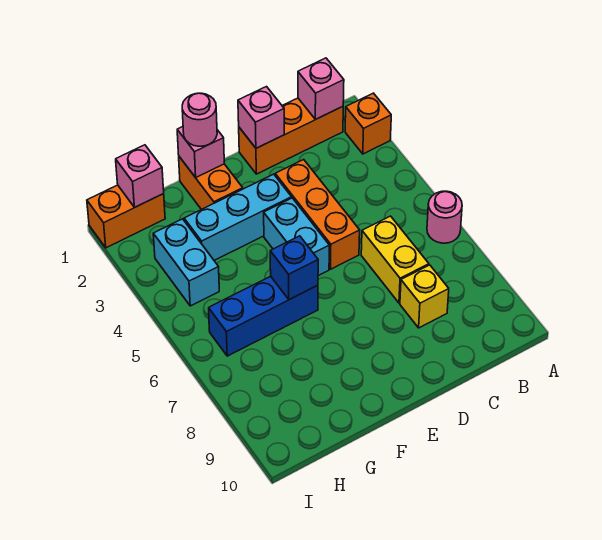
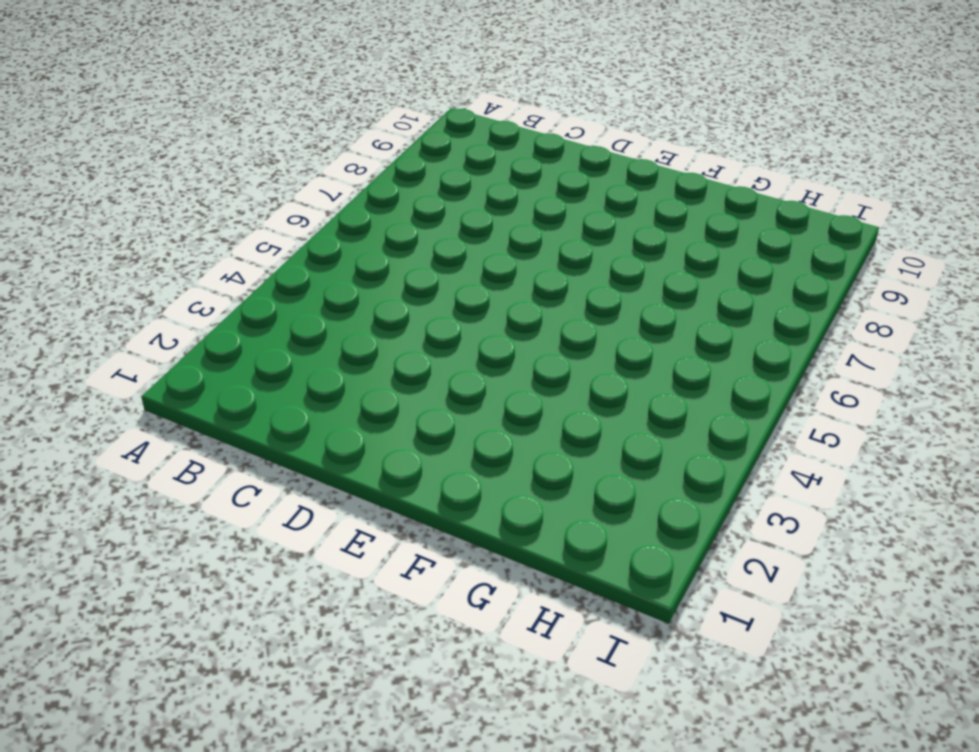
none -> orange 1x1 brick [345,93,391,154]
none -> pink 1x1 round brick [427,191,462,243]
none -> orange 1x3 brick [239,98,343,174]

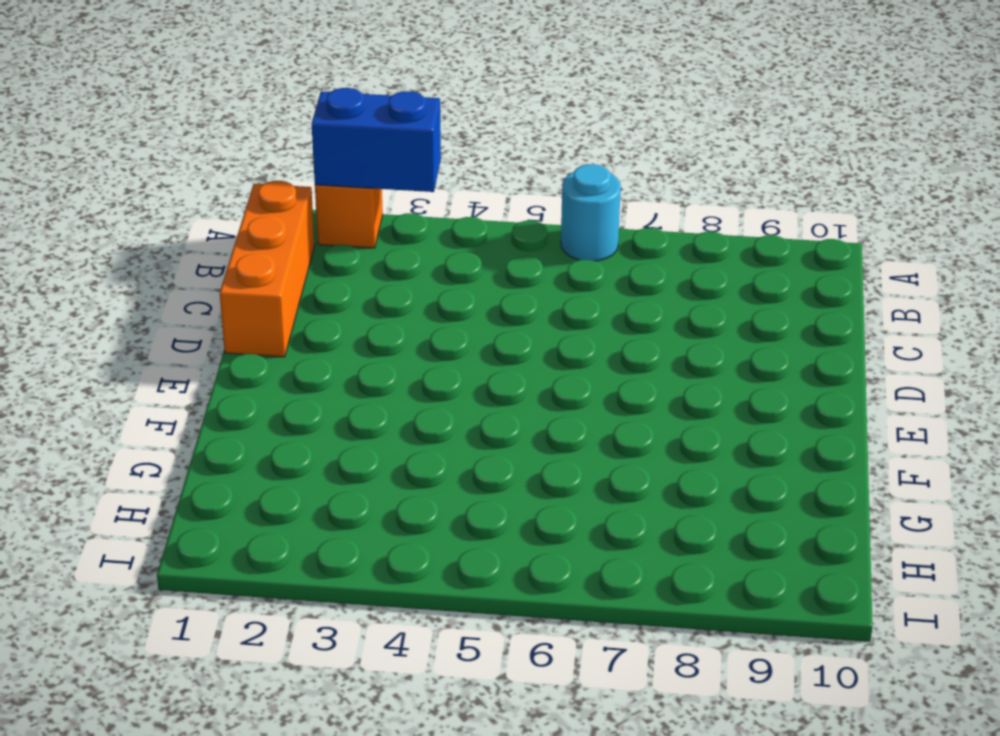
blue 1x2 brick [312,88,441,192] -> none
cyan 1x1 round brick [561,164,621,261] -> pink 1x1 round brick [427,191,462,243]
none -> yellow 1x2 brick [361,216,429,303]
none -> yellow 1x1 brick [400,265,449,328]
none -> orange 1x3 brick [275,160,360,269]

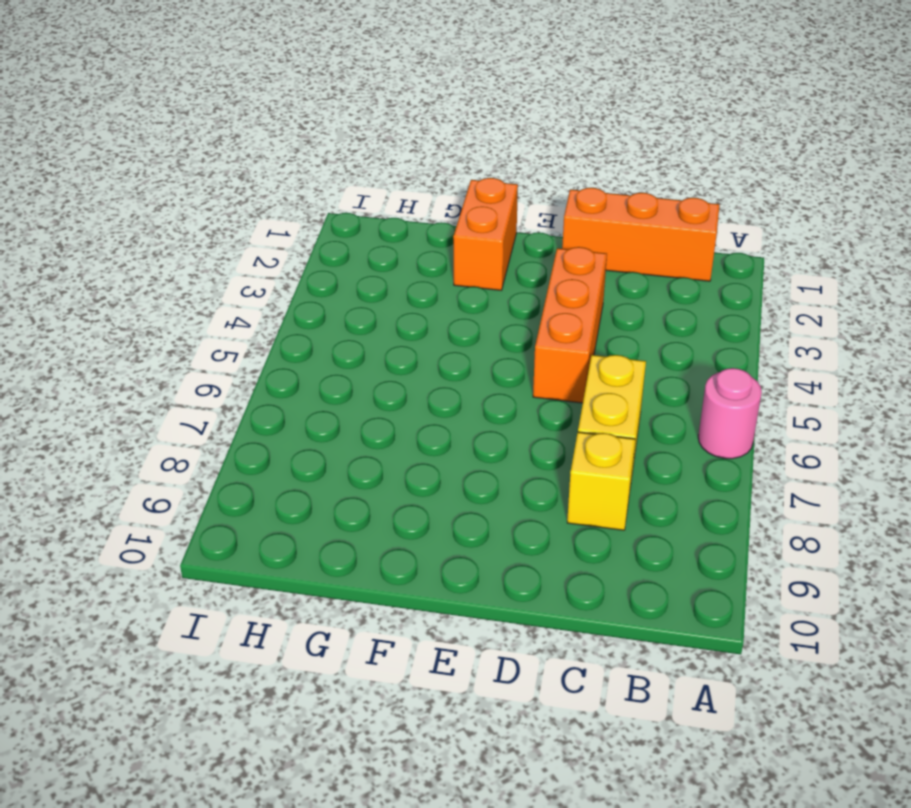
none -> orange 1x1 brick [345,93,391,154]
none -> cyan 1x3 brick [184,174,292,260]
none -> cyan 1x2 brick [264,198,329,276]

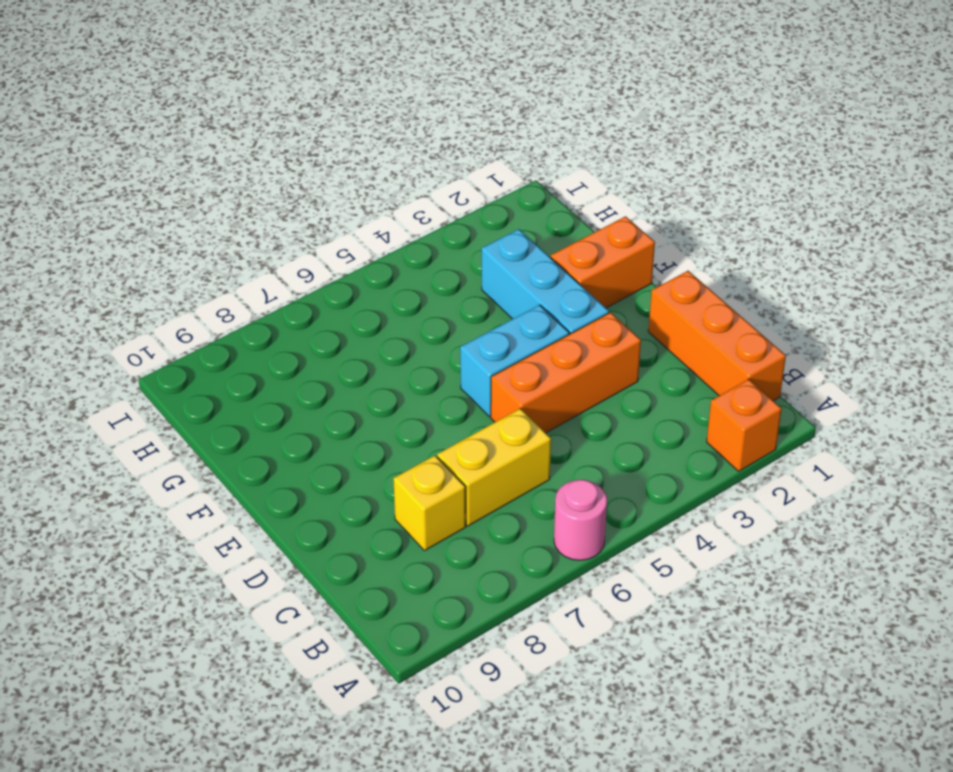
none -> blue 1x3 brick [209,276,318,356]
none -> orange 1x2 brick [87,185,165,248]
none -> cyan 1x2 brick [153,219,219,306]

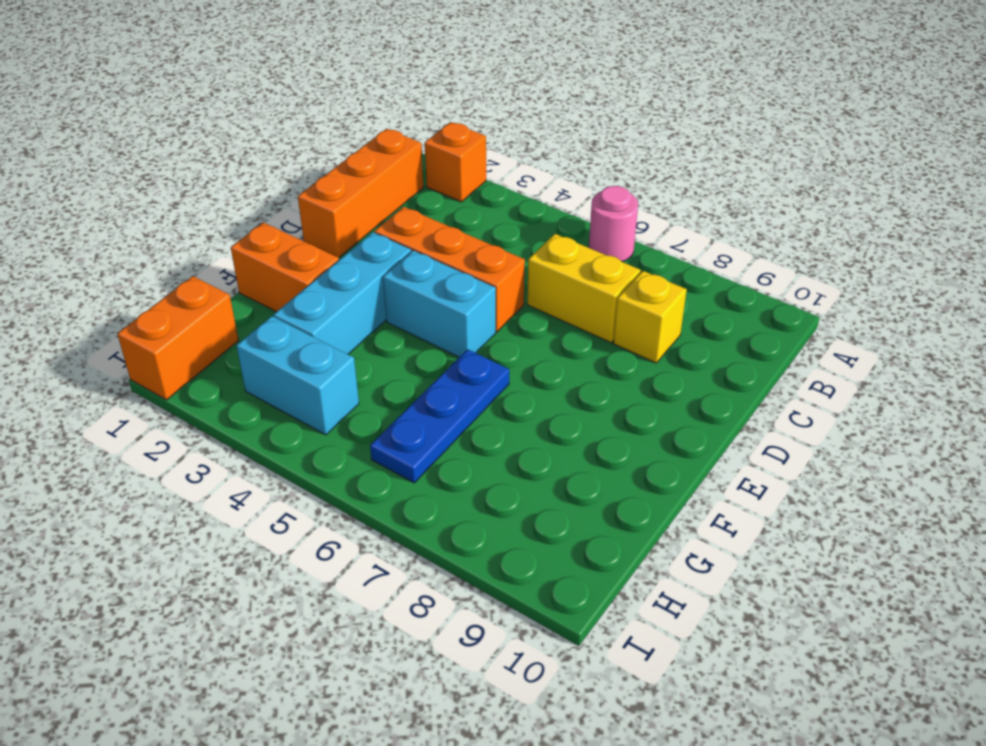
blue 1x3 plate [370,349,509,483] -> blue 1x3 brick [209,276,318,356]
none -> pink 1x1 brick [298,58,344,120]
none -> pink 1x1 brick [238,87,284,148]
none -> pink 1x1 brick [177,127,224,177]

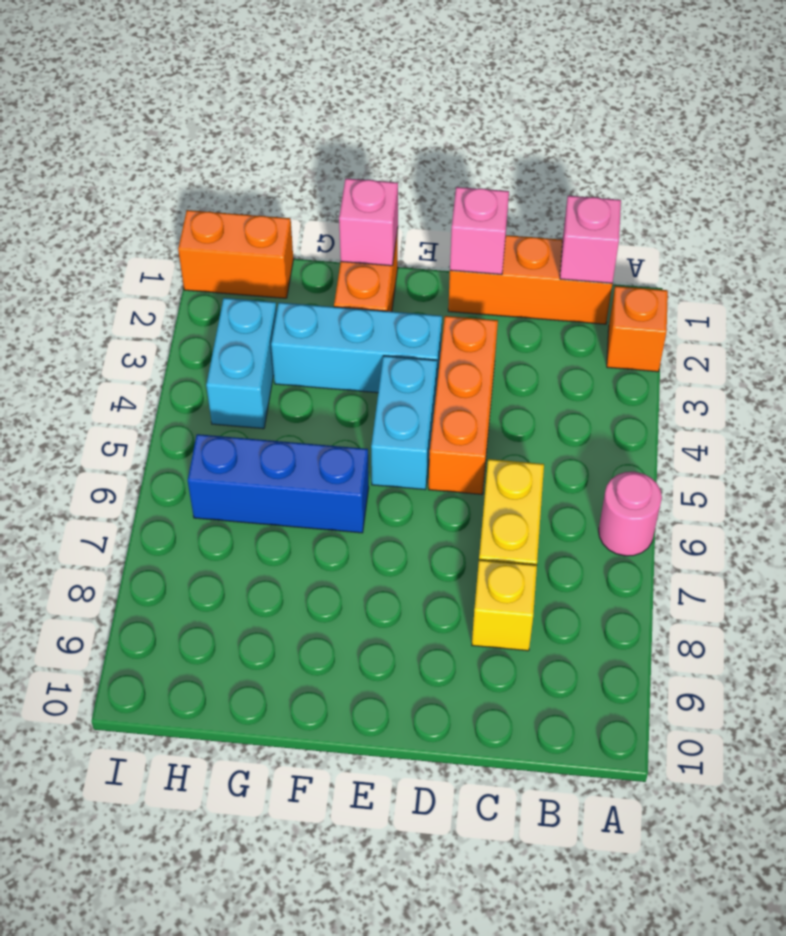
none -> blue 1x1 brick [270,236,318,300]
none -> pink 1x1 brick [116,145,164,207]
none -> pink 1x1 round brick [182,93,217,146]

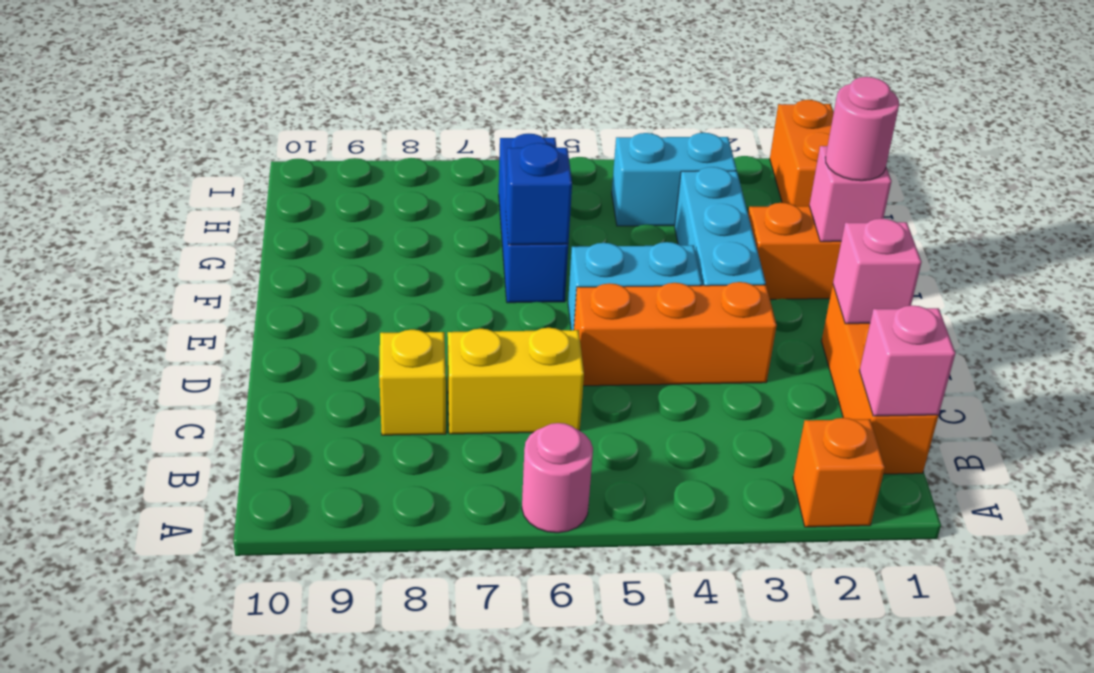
none -> pink 1x1 brick [116,145,164,207]

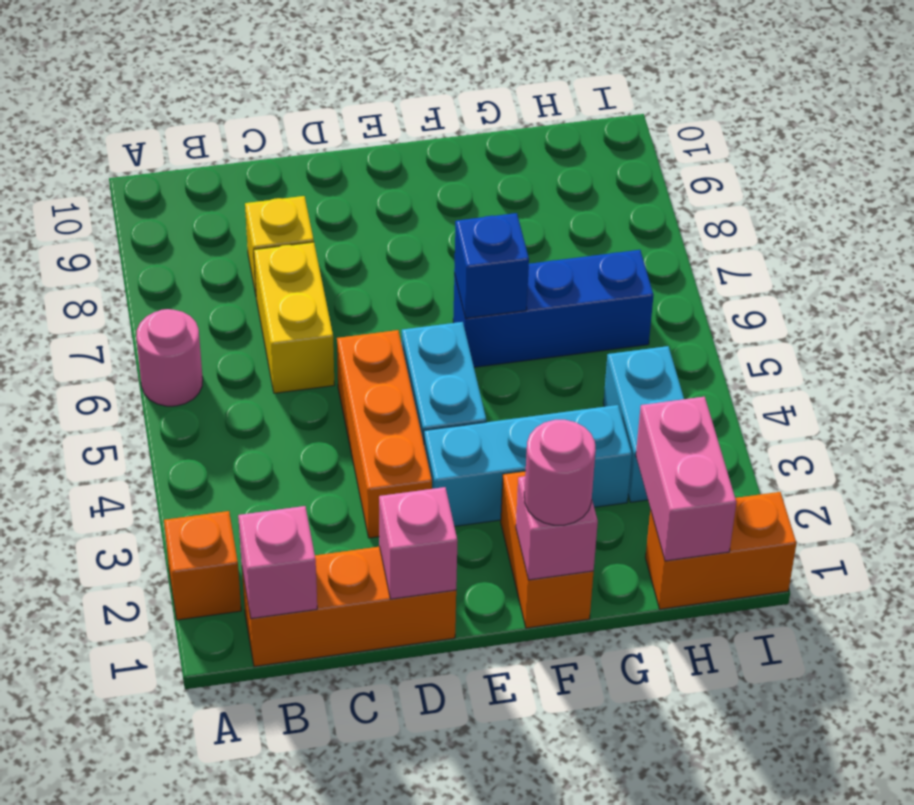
pink 1x2 brick [636,397,736,561] -> pink 1x1 brick [116,145,164,207]

